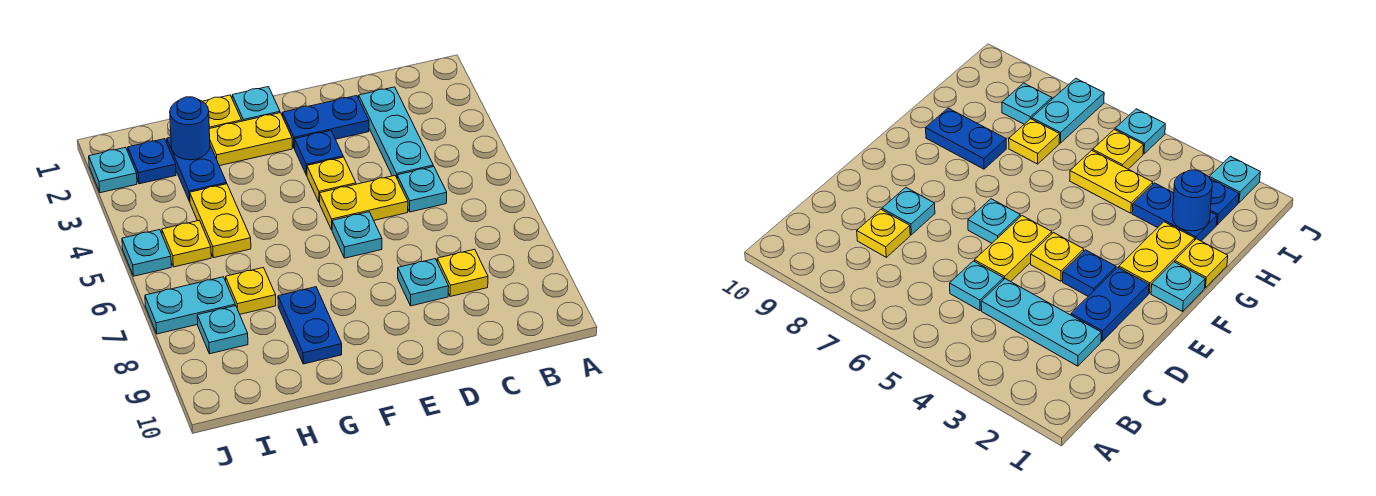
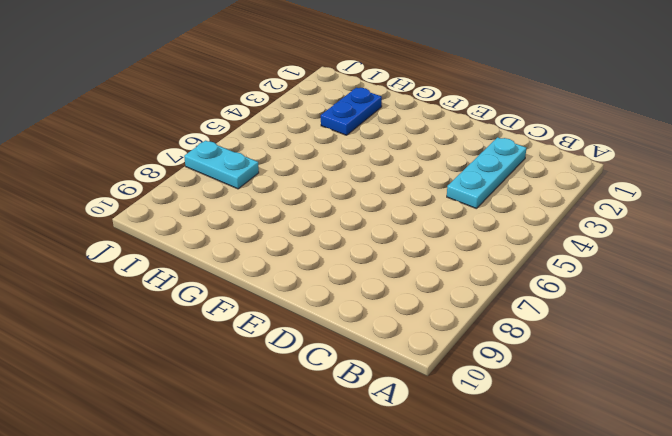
none -> cyan 1x1 plate [397,166,447,212]
none -> yellow 1x1 plate [437,249,488,297]
none -> blue 1x2 plate [282,96,369,148]

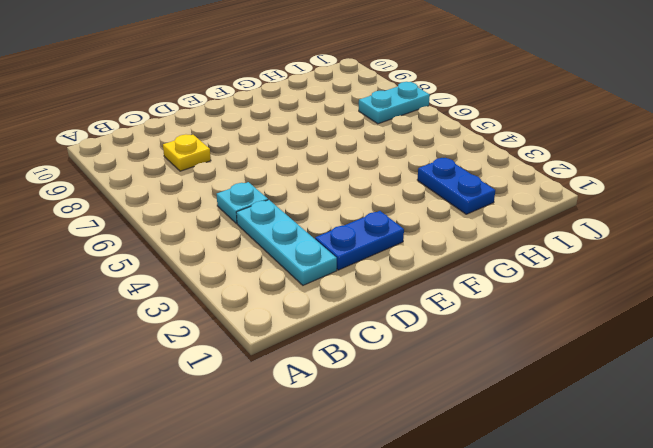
none -> yellow 1x2 plate [319,176,408,230]
none -> cyan 1x1 plate [398,259,449,306]
none -> blue 1x1 plate [294,131,343,175]

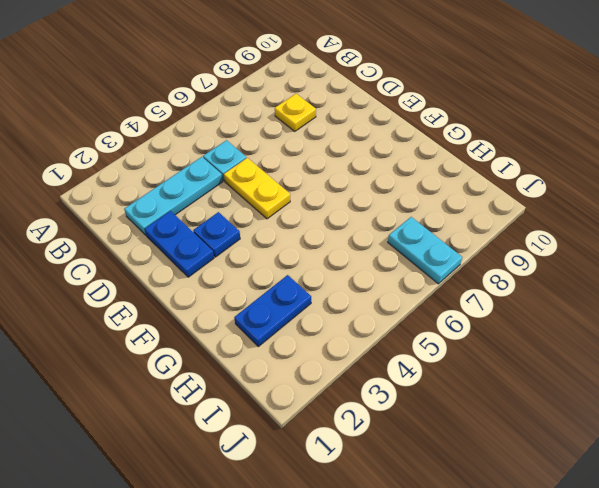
none -> cyan 1x1 plate [398,259,449,306]
none -> yellow 1x1 plate [307,157,356,203]
none -> cyan 1x1 plate [332,212,382,258]

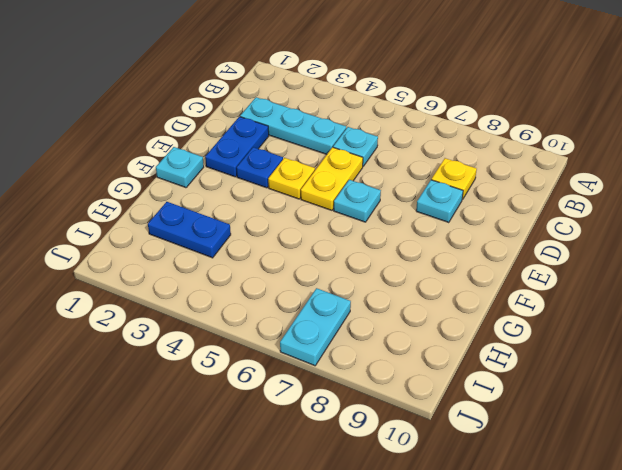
none -> yellow 1x2 plate [209,113,292,166]
none -> yellow 1x1 plate [202,95,242,129]
none -> blue 1x2 plate [278,287,342,364]

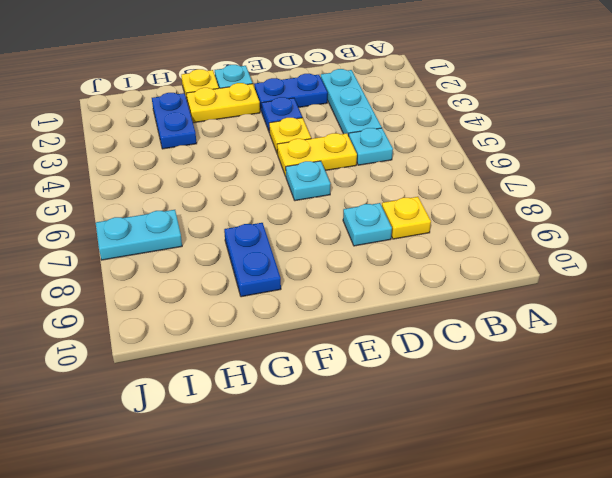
none -> yellow 1x2 plate [190,184,251,258]
none -> yellow 1x1 plate [226,268,276,314]
none -> blue 1x1 plate [128,139,176,184]

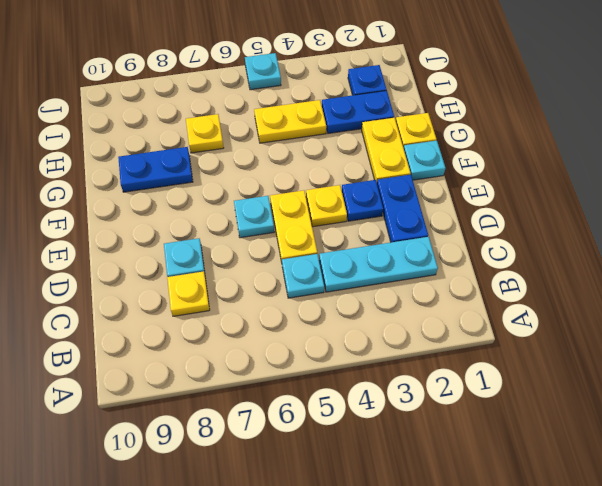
none -> yellow 1x1 plate [162,221,211,267]
none -> cyan 1x2 plate [145,277,235,334]
none -> cyan 1x1 plate [197,306,248,354]

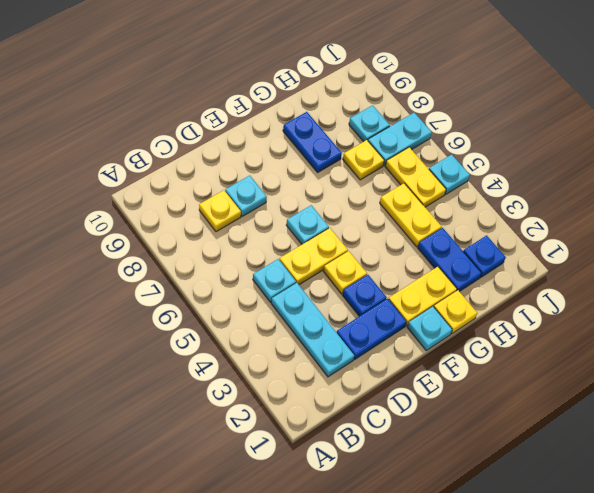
yellow 1x2 plate [385,147,446,207] -> yellow 1x1 plate [162,221,211,267]
none -> cyan 1x1 plate [89,147,137,193]
none -> blue 1x1 round brick [170,97,210,160]

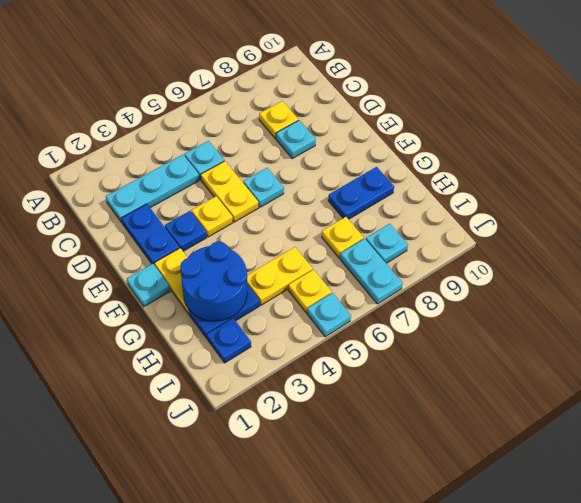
blue 2x2 round brick [180,242,247,321] -> blue 1x1 round brick [170,97,210,160]
none -> yellow 1x1 plate [202,95,242,129]
none -> cyan 1x1 plate [89,147,137,193]

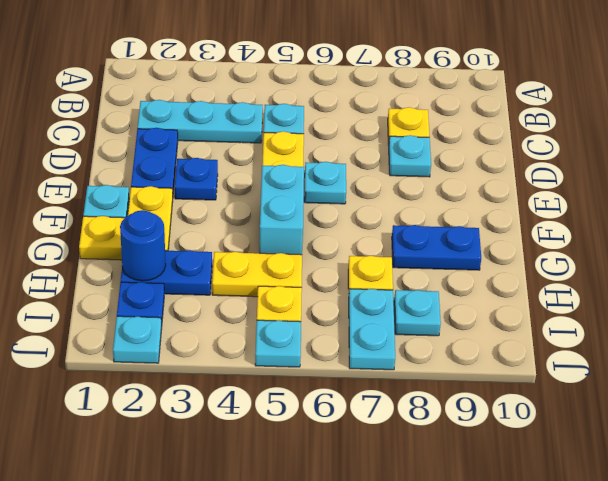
cyan 1x2 brick [259,165,304,255] -> none
none -> yellow 1x1 plate [307,157,356,203]

